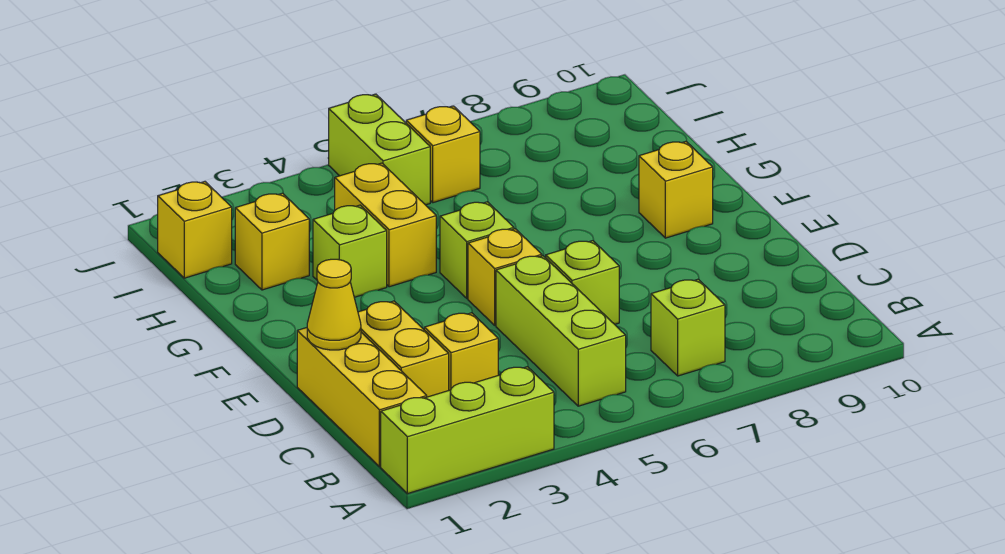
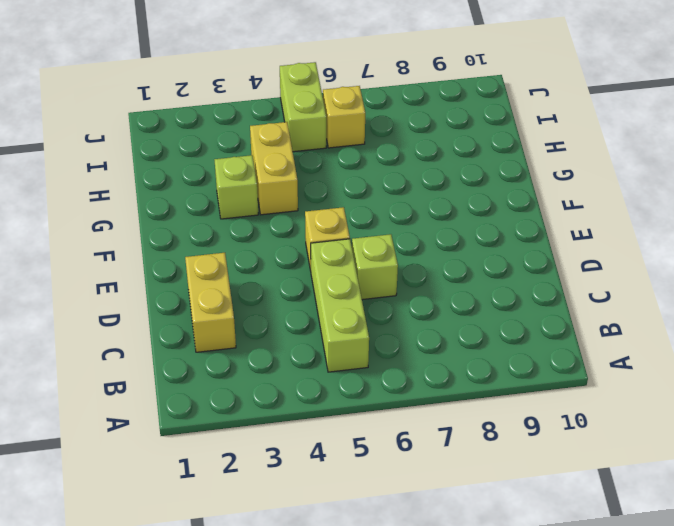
none -> lime 1x3 brick [381,367,554,494]
none -> yellow 1x3 brick [297,328,427,467]
none -> lime 1x1 brick [651,279,725,376]

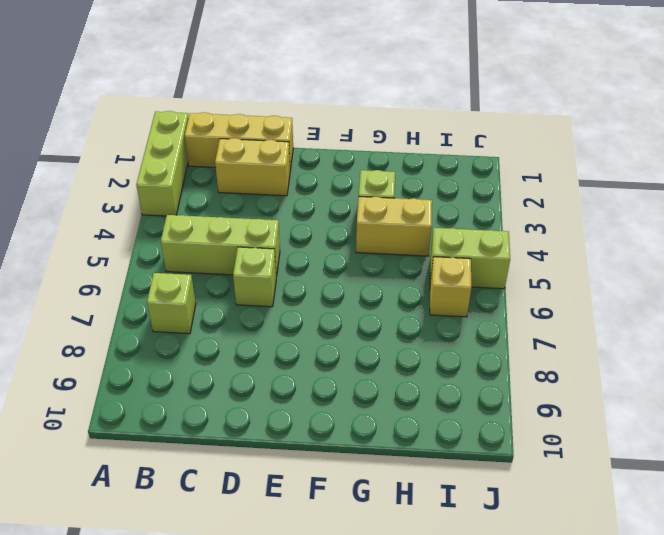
none -> yellow 1x1 brick [424,313,498,390]
none -> yellow 1x1 brick [468,229,542,325]
none -> lime 1x1 brick [440,202,514,298]

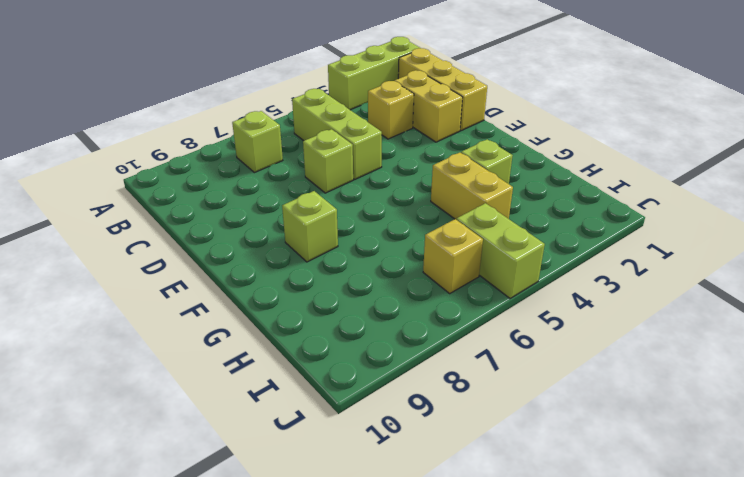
lime 1x1 brick [282,191,338,262] -> lime 1x1 brick moved to [440,202,514,298]
none -> yellow 1x1 brick [468,229,542,325]
none -> yellow 1x1 brick [639,142,713,238]
none -> yellow 1x1 brick [235,193,309,290]

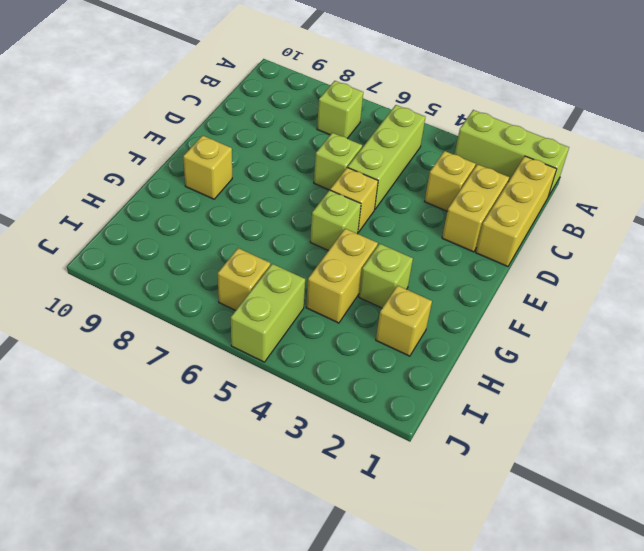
none -> yellow 1x1 brick [158,182,232,278]
none -> yellow 1x1 cone [307,259,361,350]

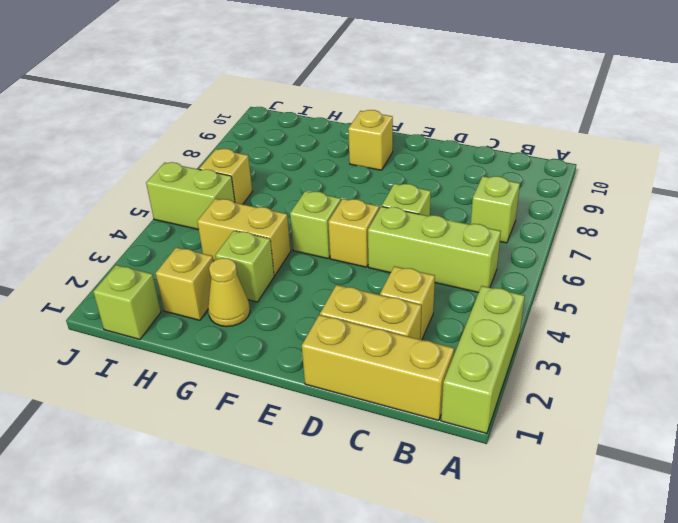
yellow 1x1 cone [208,258,250,327] -> yellow 1x1 cone moved to [307,259,361,350]
lime 1x1 brick [93,265,161,339] -> yellow 1x1 brick [158,182,232,278]

